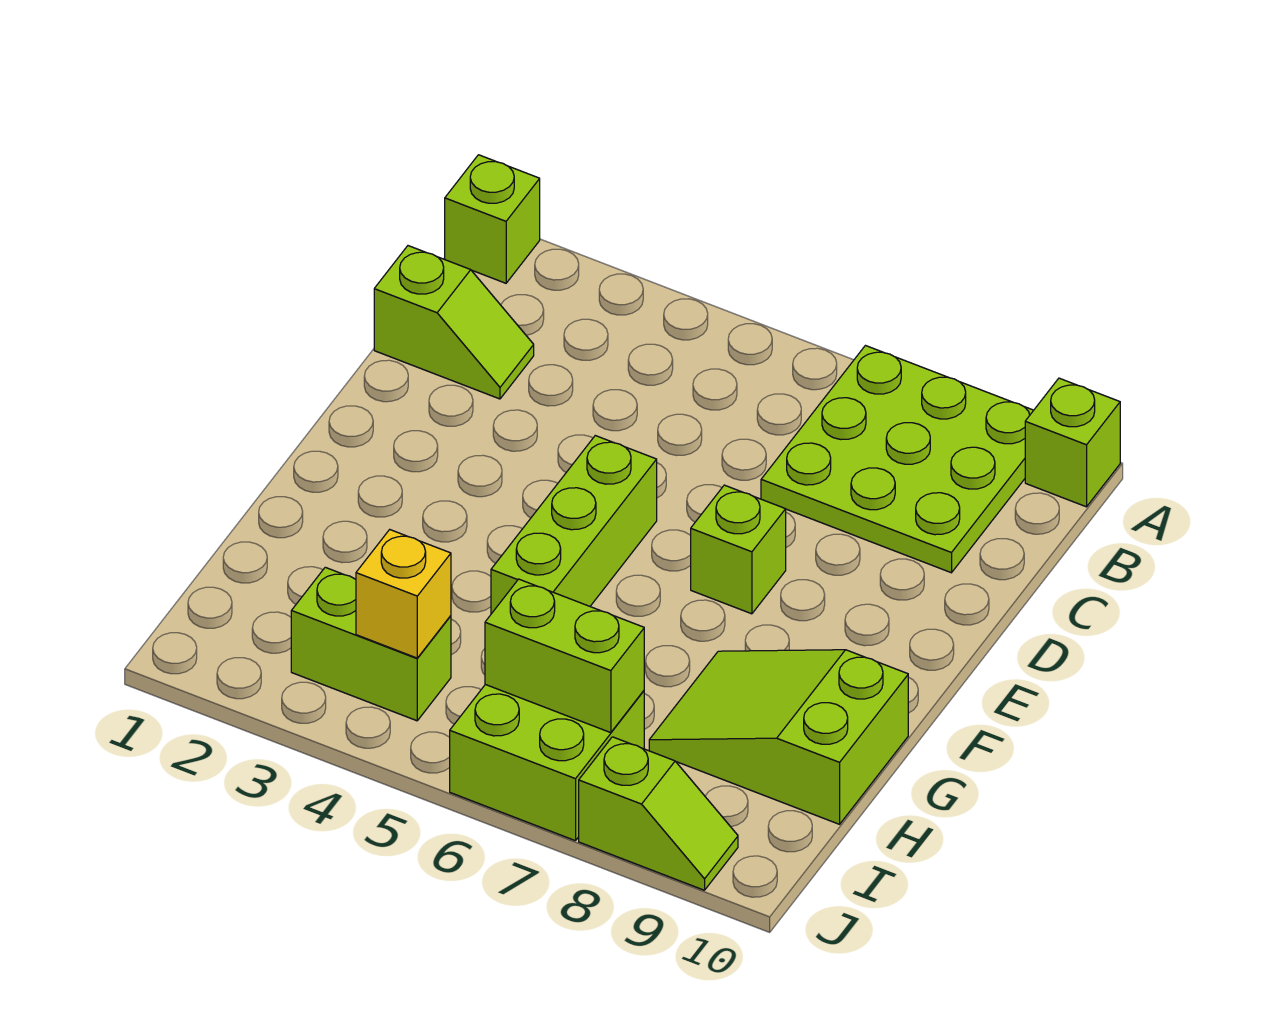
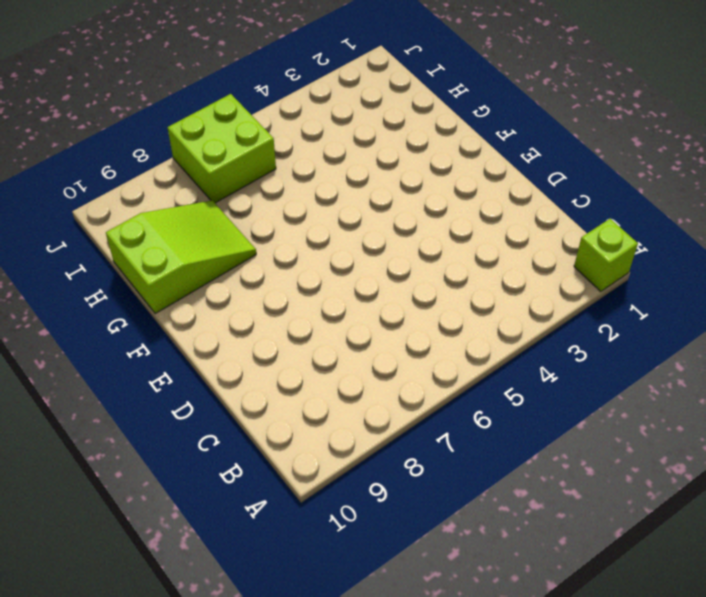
none -> lime 3x3 plate [761,346,1034,573]
none -> lime 1x1 brick [1025,378,1120,507]
none -> lime 1x2 slope [374,246,534,399]

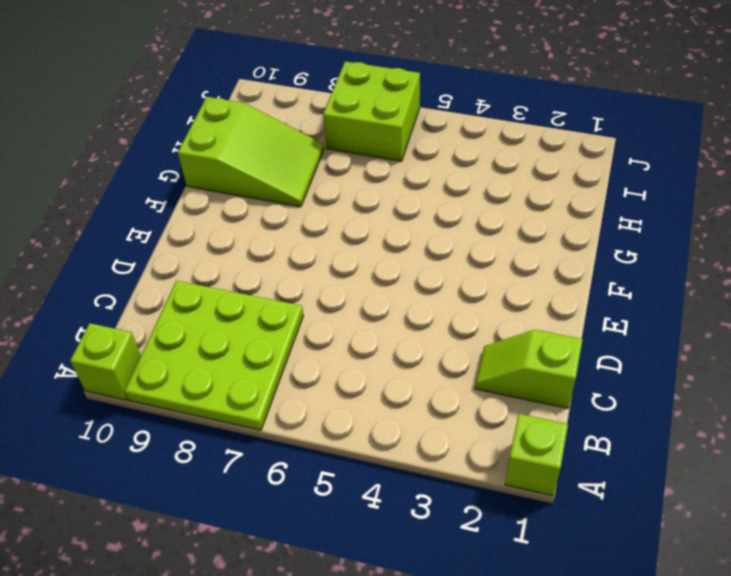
none -> lime 1x3 brick [491,436,657,614]
none -> lime 1x1 brick [691,485,786,614]
none -> lime 1x2 brick [291,567,451,721]

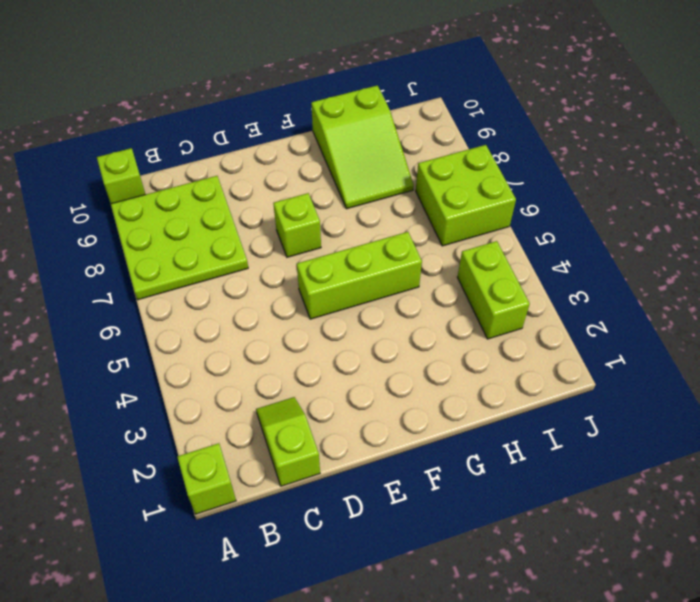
none -> lime 1x2 slope [579,737,738,890]
none -> yellow 1x1 brick [356,530,451,658]
none -> lime 1x2 brick [485,579,644,733]

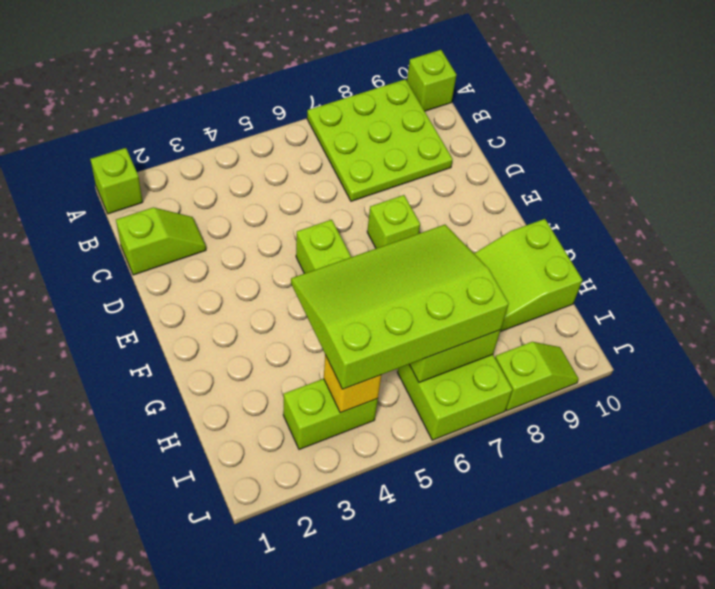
lime 3x4 slope [291,225,509,389] -> none

